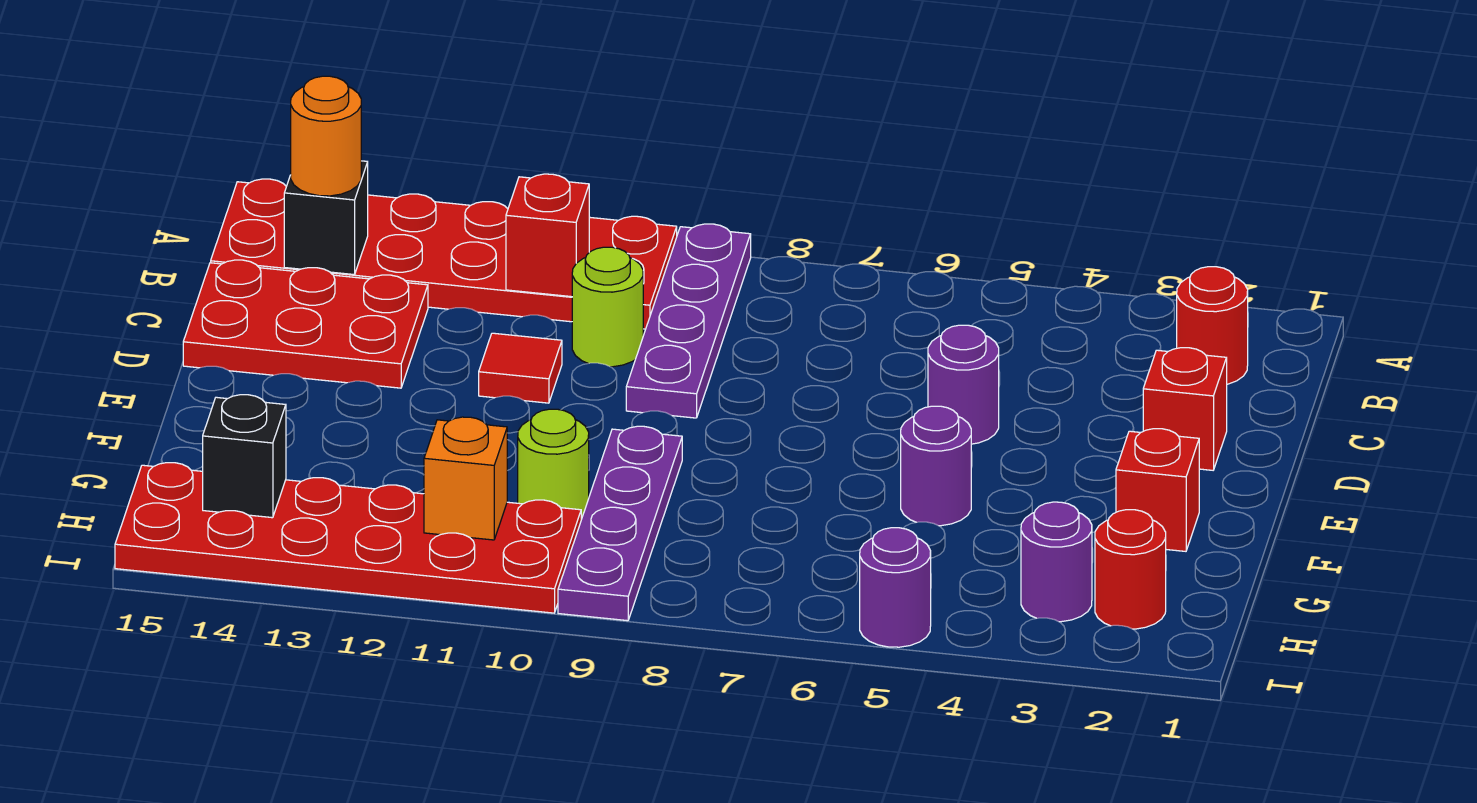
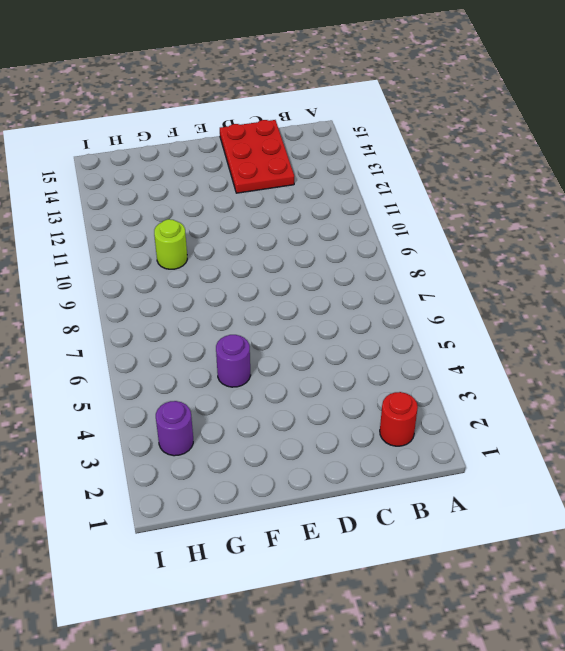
none -> purple 1x4 plate [626,224,751,418]
none -> red 2x6 plate [211,179,677,329]
none -> lime 1x1 round brick [572,247,643,367]

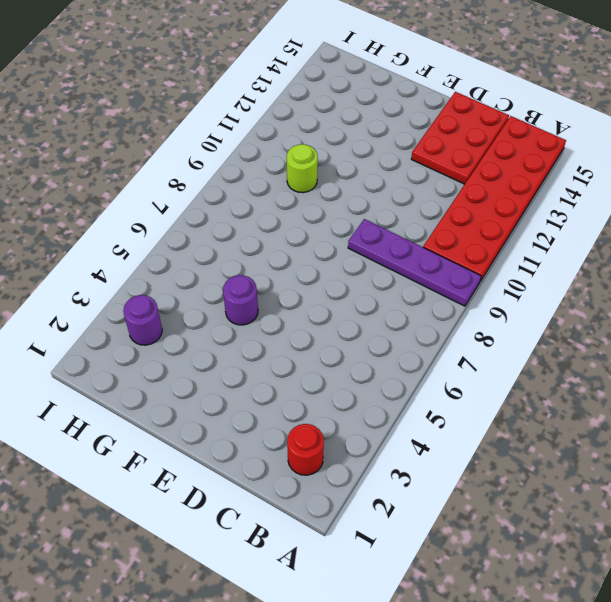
none -> lime 1x1 round brick [572,247,643,367]
none -> red 1x1 brick [1143,348,1227,470]
none -> purple 1x1 round brick [928,325,999,444]

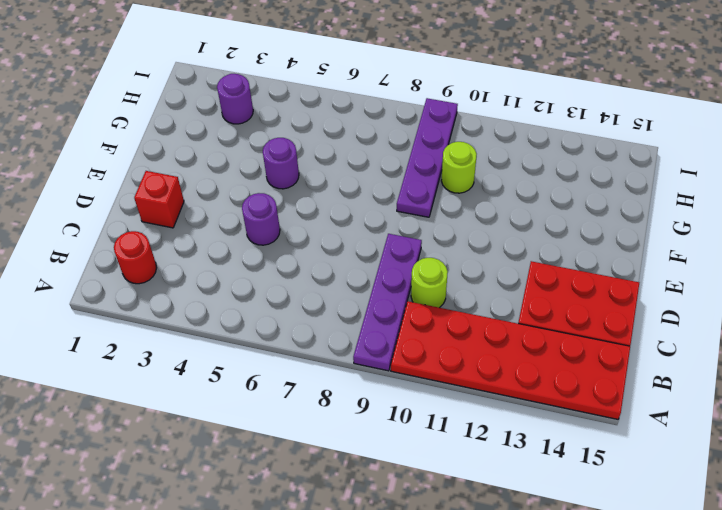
none -> red 1x1 tile [479,333,562,403]
none -> red 1x1 brick [1116,429,1199,551]
none -> red 1x1 round brick [1095,510,1166,629]

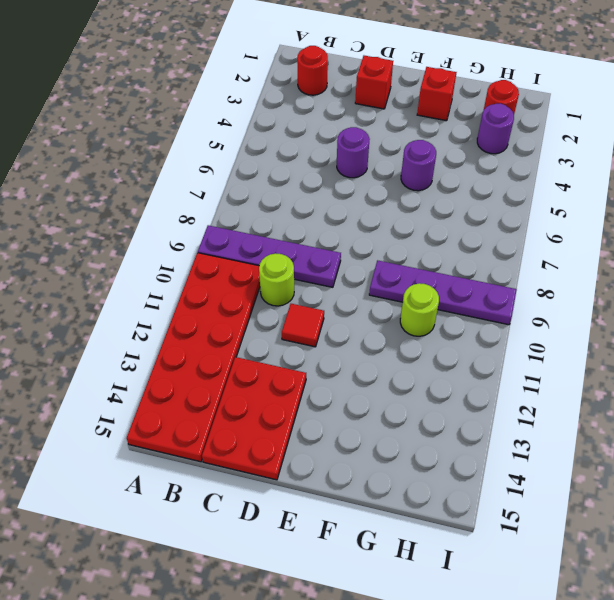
none -> red 2x6 plate [115,463,581,613]
none -> purple 1x1 round brick [860,528,931,647]
none -> red 1x1 brick [506,174,589,297]

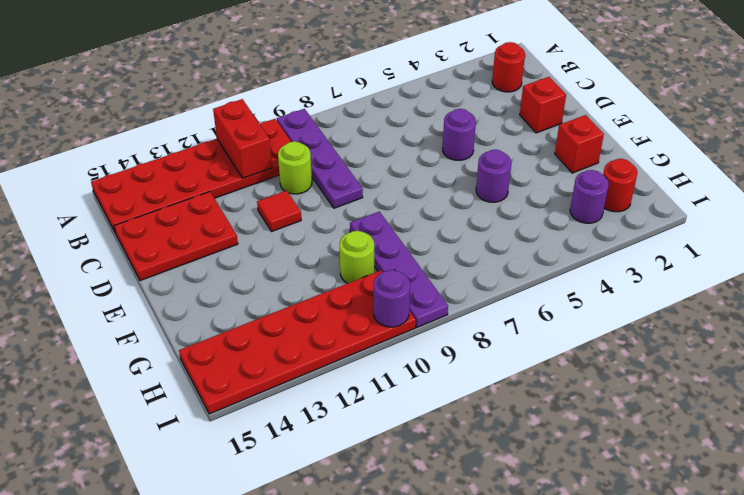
red 1x2 brick [213,99,272,178] -> red 1x1 brick [506,174,589,297]
purple 1x1 round brick [374,270,410,327] -> purple 1x1 round brick moved to [860,528,931,647]
none -> black 1x1 brick [284,161,368,275]
none -> orange 1x1 brick [424,417,507,540]
none -> black 1x1 brick [203,395,286,518]

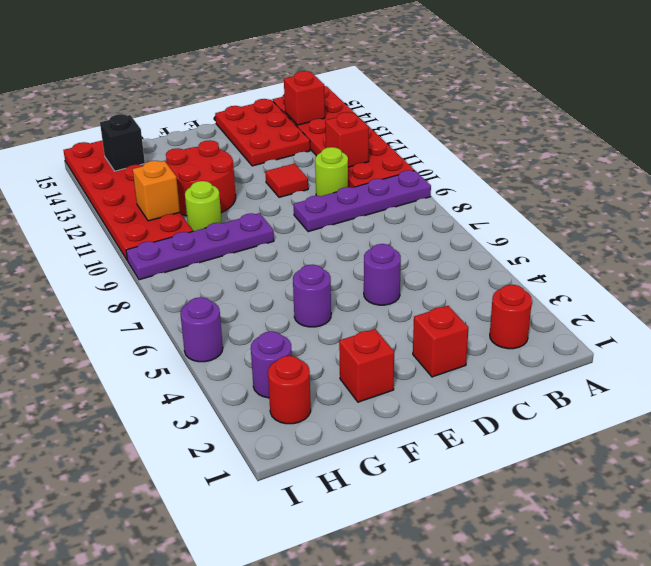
red 1x1 brick [284,71,325,125] -> black 1x1 brick [284,161,368,275]
red 2x2 round brick [166,140,236,216] -> none
none -> orange 1x1 round brick [291,76,361,196]

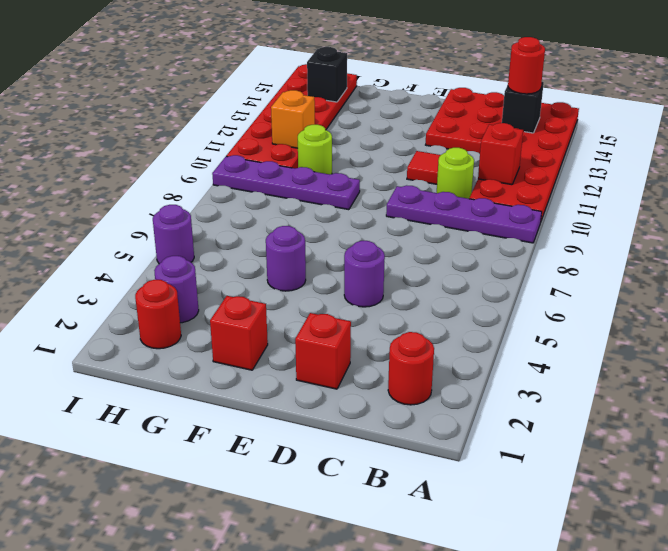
red 1x1 round brick [508,37,545,94] -> orange 1x1 round brick [291,76,361,196]

